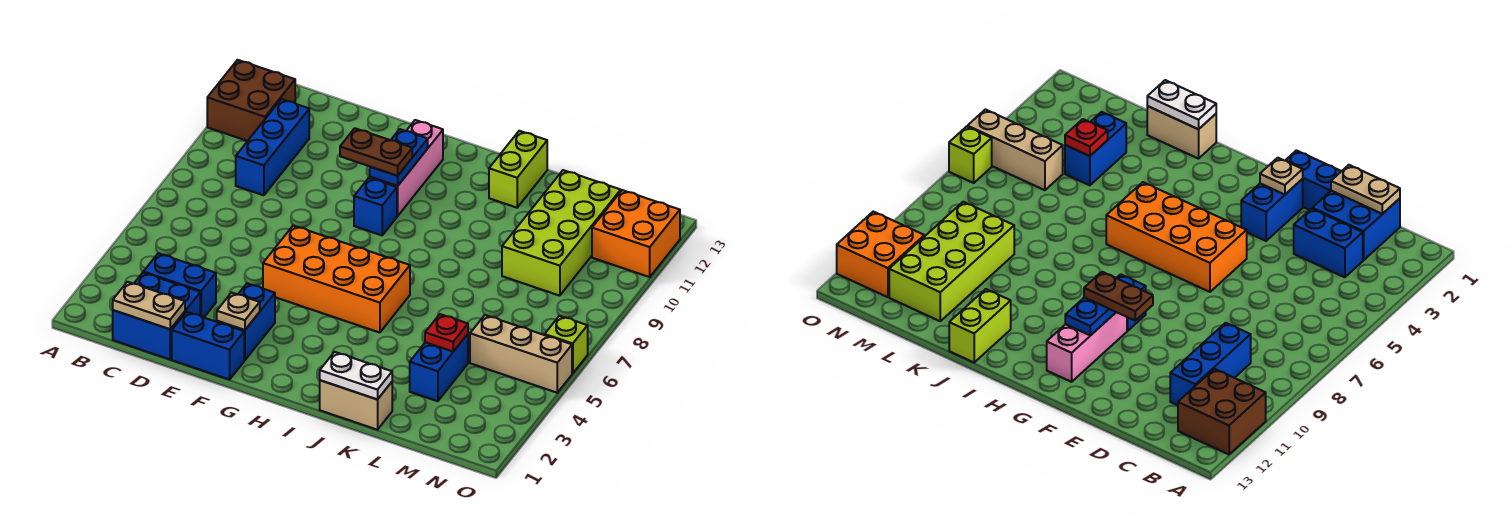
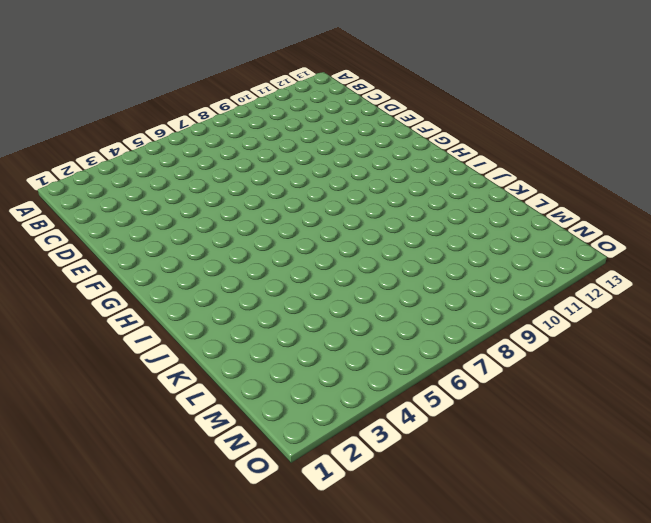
none -> brown 2x2 brick [207,60,295,141]
none -> blue 2x2 brick [113,273,200,359]
none -> blue 1x2 brick [143,253,216,318]

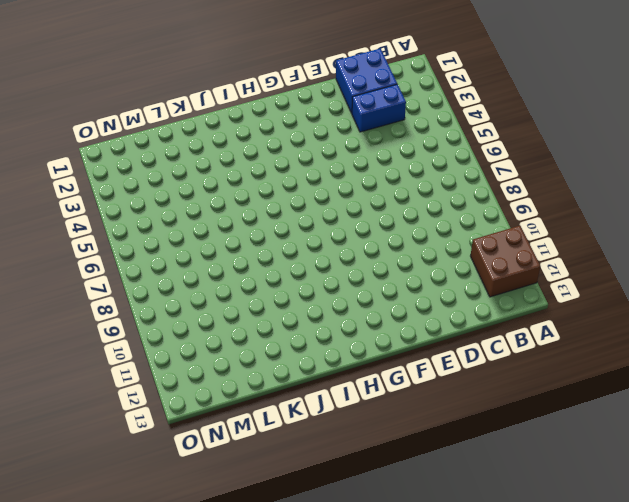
none -> blue 1x3 brick [236,99,309,195]
none -> blue 1x2 brick [172,312,244,380]
none -> blue 1x2 brick [217,283,275,360]

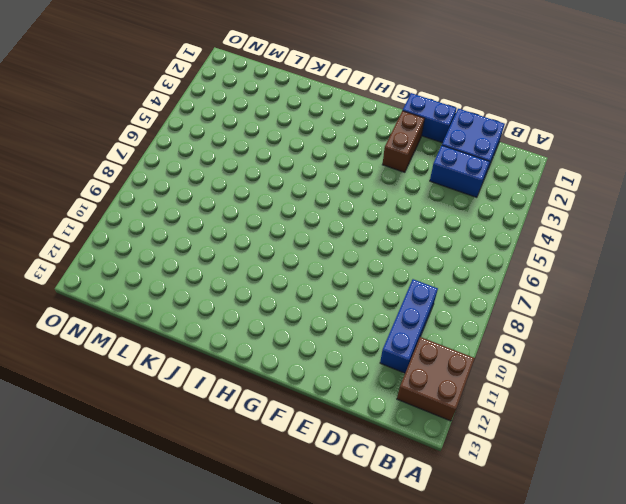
brown 1x2 brick [383,111,425,172] -> blue 1x2 brick [217,283,275,360]
none -> orange 2x4 brick [263,226,410,333]
none -> blue 1x1 brick [354,178,397,235]
none -> pink 1x3 brick [370,120,443,216]

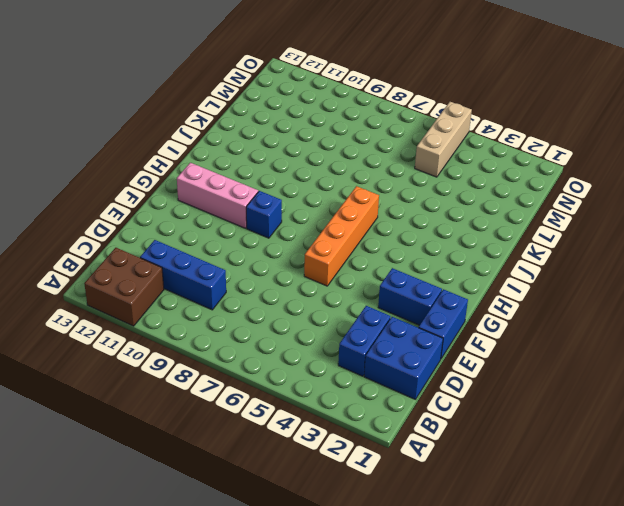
orange 1x4 brick [304,186,379,286] -> orange 2x4 brick [263,226,410,333]
none -> tan 1x2 brick [320,380,392,430]
none -> lime 1x2 brick [489,131,547,208]
none -> blue 1x2 brick [410,334,468,401]

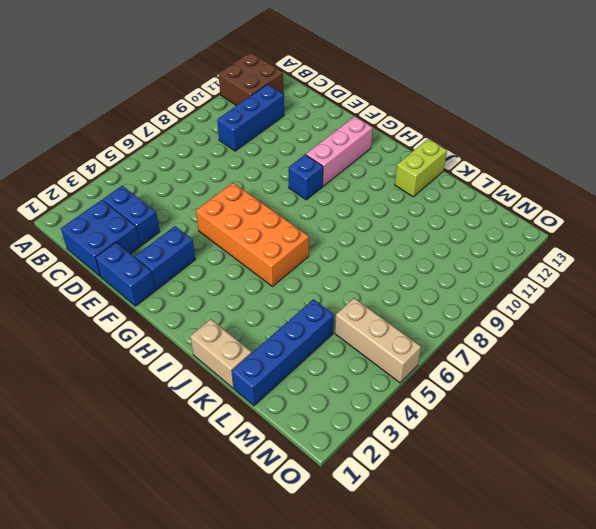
blue 1x4 brick [232,299,334,406] -> blue 1x2 brick [410,334,468,401]
none -> lime 2x4 brick [502,170,621,296]
none -> orange 2x2 brick [592,190,680,277]
none -> lime 1x1 brick [545,316,588,374]

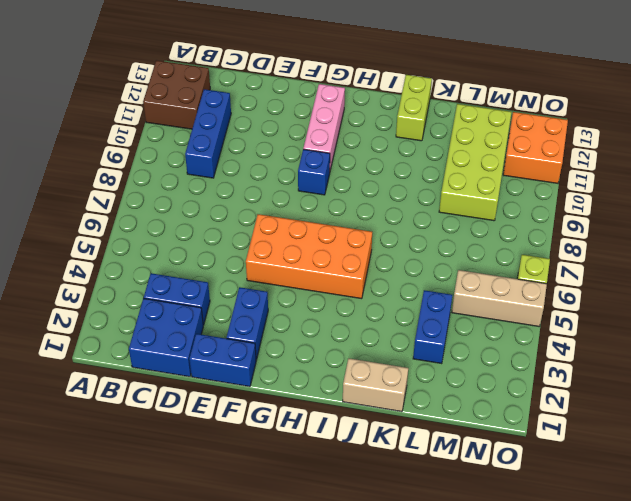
none -> tan 1x2 plate [113,282,185,329]
none -> tan 1x1 plate [217,293,260,330]
none -> blue 1x2 plate [370,129,428,186]

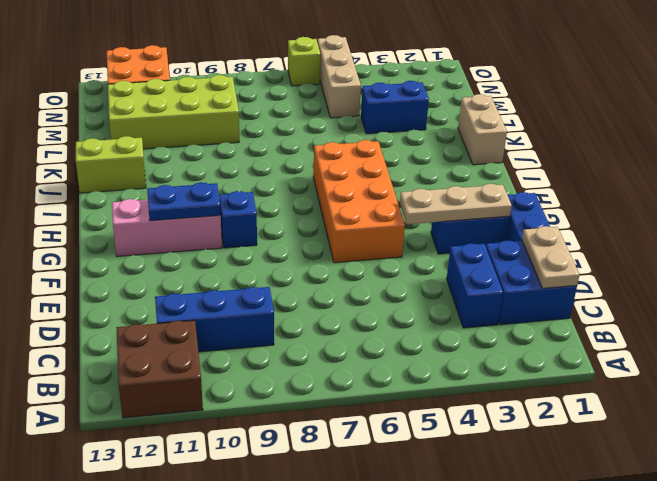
tan 1x3 plate [400,184,512,224] -> tan 1x1 plate [217,293,260,330]
none -> white 1x2 plate [320,352,392,399]
none -> red 1x1 plate [425,314,468,351]
none -> brown 1x2 plate [340,128,412,176]

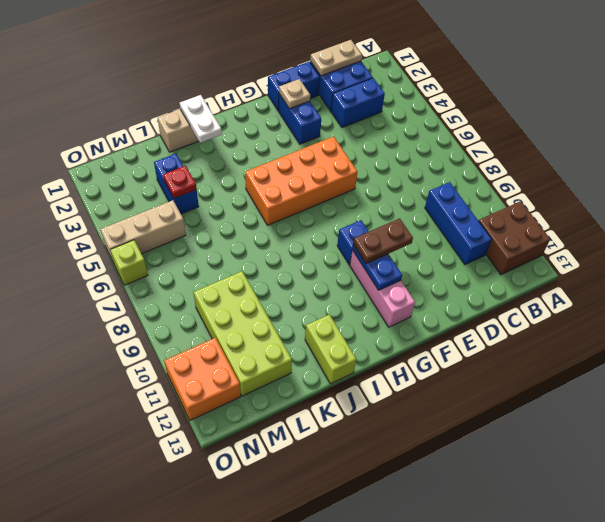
white 1x2 plate [179,95,222,143] -> white 1x2 plate turned to [320,352,392,399]

